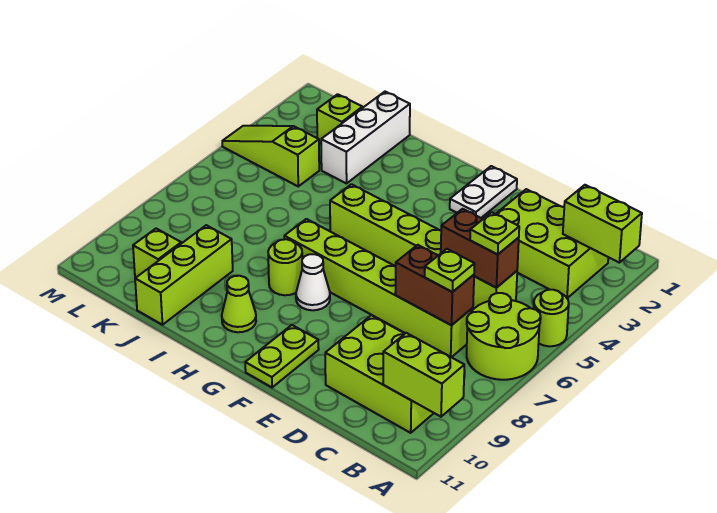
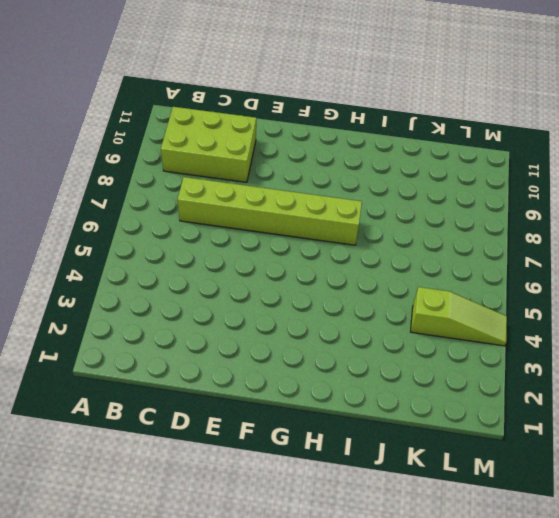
none -> lime 1x1 round brick [534,290,569,346]
none -> lime 2x2 round brick [467,293,541,380]
none -> lime 2x3 brick [496,189,608,298]

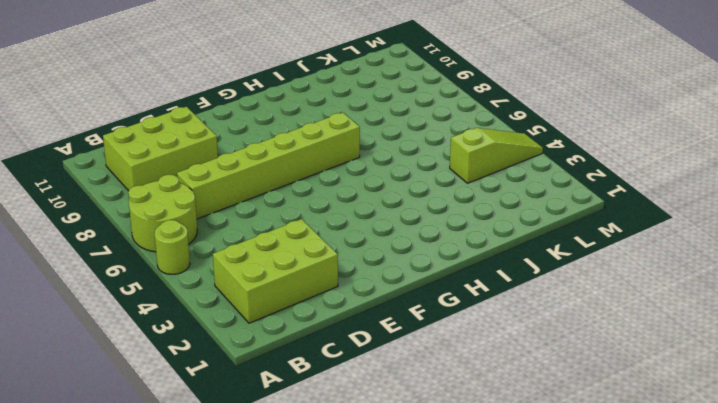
none -> lime 1x6 brick [330,184,517,309]
none -> white 1x2 plate [450,166,517,218]
none -> lime 1x2 plate [245,325,319,387]

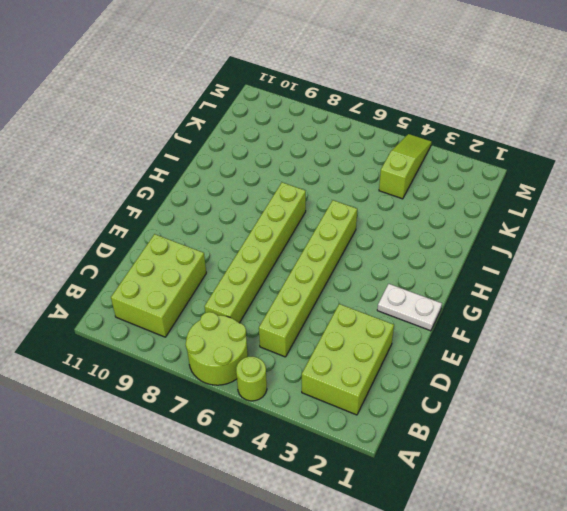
none -> lime 1x2 plate [245,325,319,387]
none -> white 1x1 cone [296,254,330,310]
none -> lime 1x1 round brick [268,239,302,295]

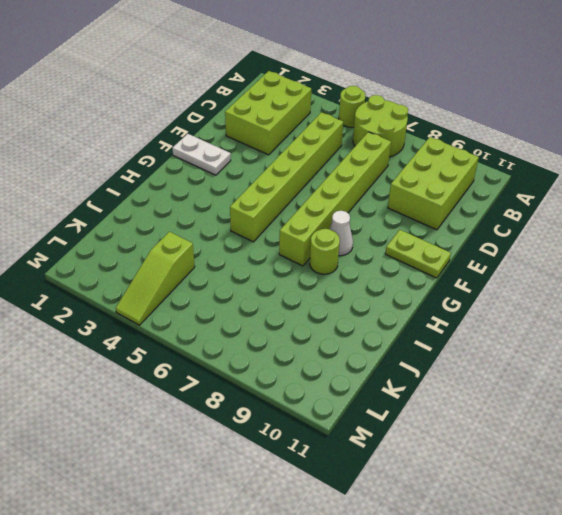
none -> lime 1x1 cone [222,276,256,332]
none -> white 1x3 brick [321,92,410,184]
none -> lime 1x3 brick [135,225,233,325]

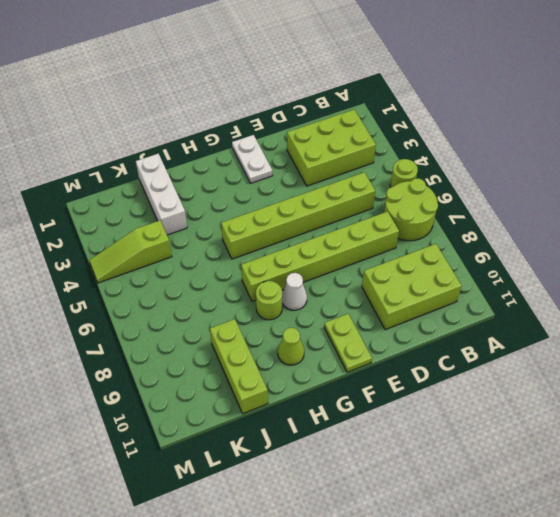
none -> lime 1x1 brick [317,94,362,143]
none -> lime 1x1 brick [133,229,181,278]
none -> lime 1x2 brick [563,185,642,263]

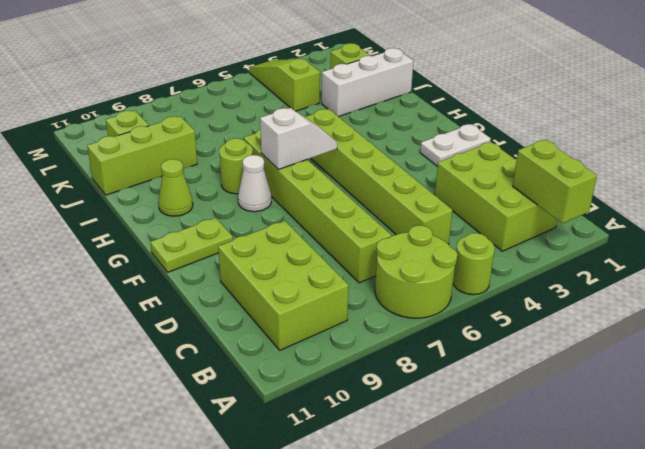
white 1x2 slope [260,108,337,170] -> none
none -> lime 1x2 brick [383,333,464,417]
none -> brown 1x2 brick [441,209,519,288]
none -> brown 1x2 brick [395,245,474,325]

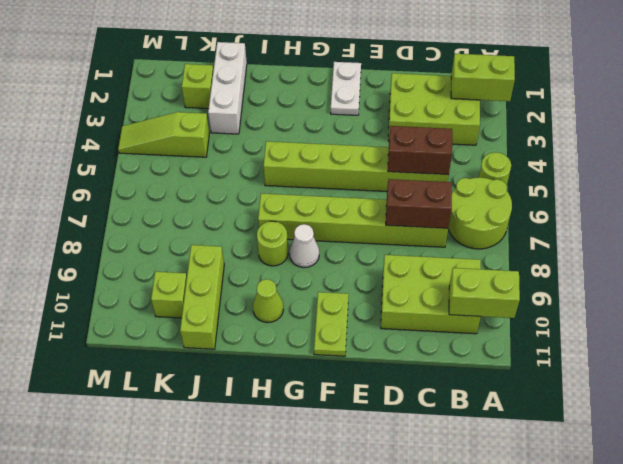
none -> lime 1x1 plate [470,212,519,254]
none -> lime 1x1 plate [425,249,475,292]

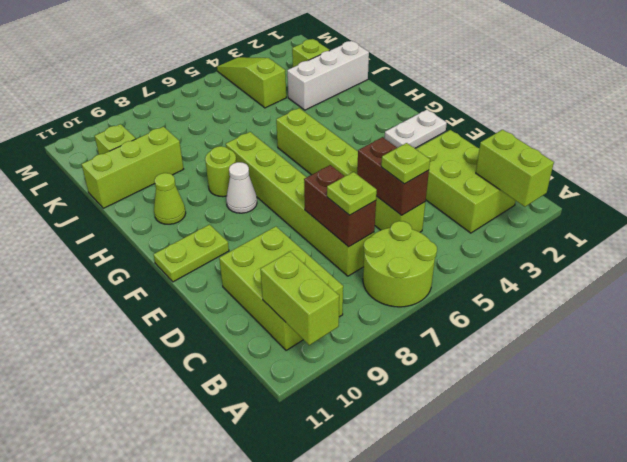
none -> lime 1x1 round brick [534,290,569,346]

